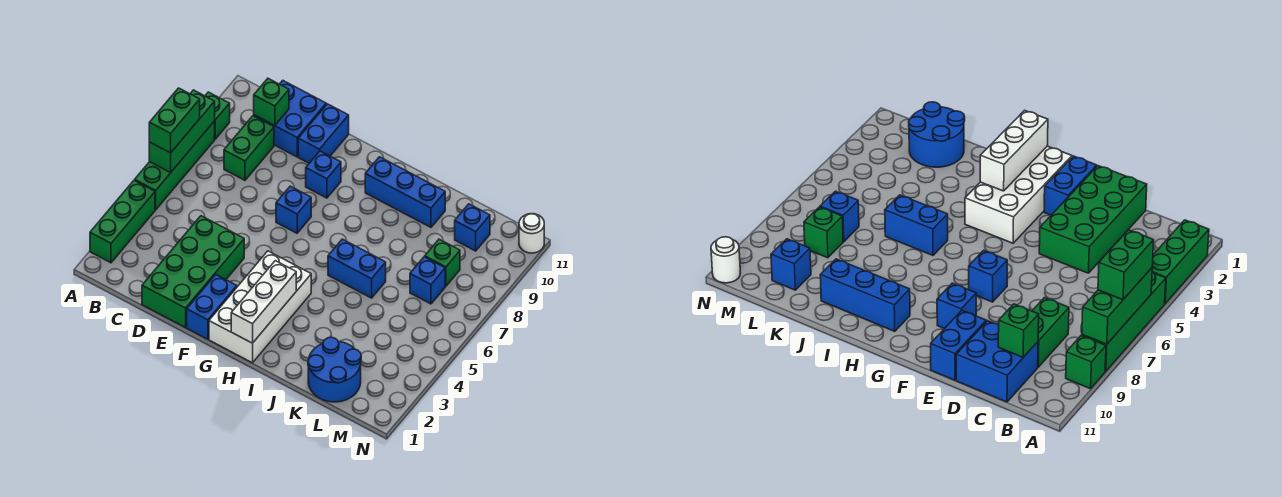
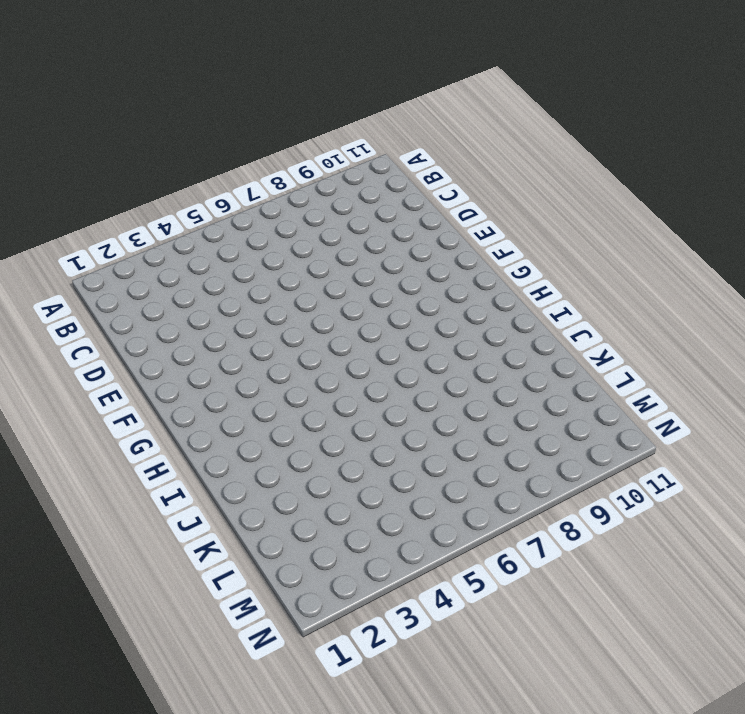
none -> green 1x3 brick [90,180,155,263]
none -> green 1x4 brick [135,121,215,210]
none -> green 1x1 brick [205,92,230,139]

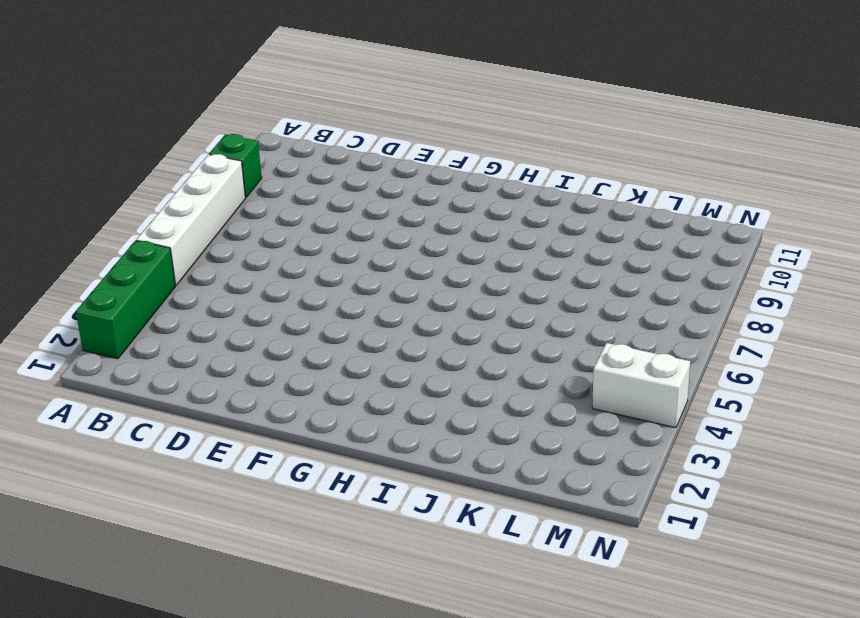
white 1x4 brick [136,154,245,286] -> green 1x4 brick [135,121,215,210]
white 1x2 brick [592,343,690,428] -> none
none -> green 1x2 brick [224,116,274,180]
none -> blue 2x2 brick [254,80,326,157]
none -> green 2x4 brick [142,216,244,328]

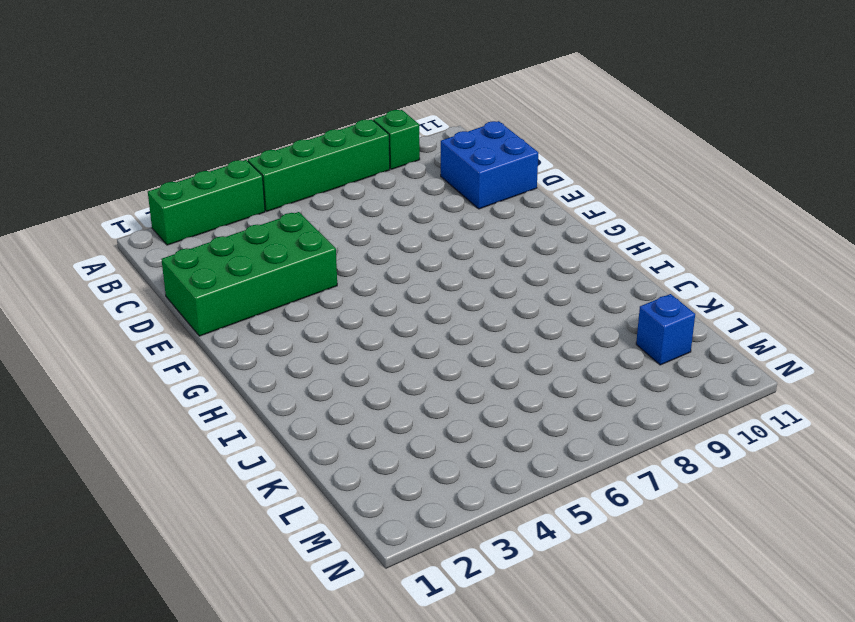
none -> green 1x2 brick [224,116,274,180]
none -> blue 1x2 brick [298,104,349,163]
none -> blue 1x2 brick [187,275,237,339]

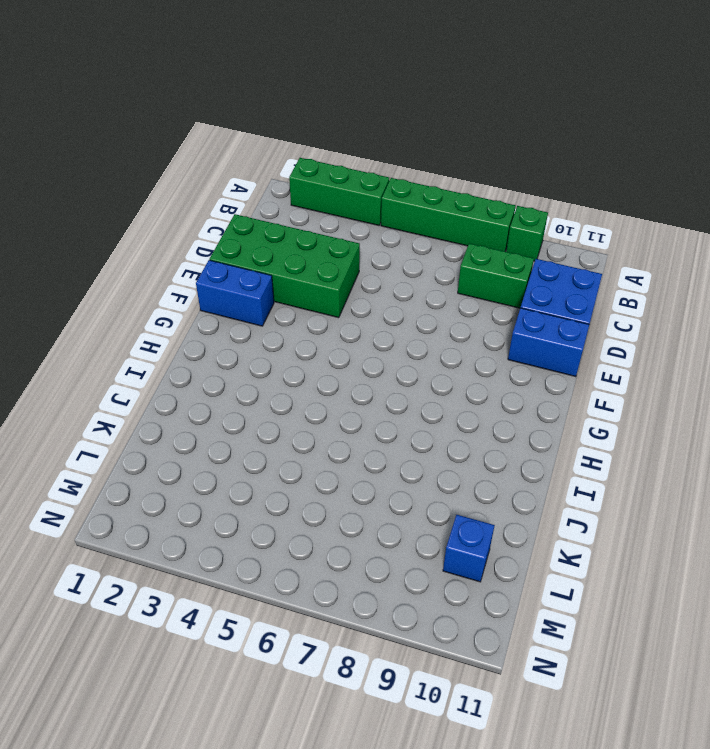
none -> blue 1x1 brick [276,186,311,233]
none -> blue 1x1 brick [306,151,341,198]
none -> white 2x4 brick [209,251,311,363]

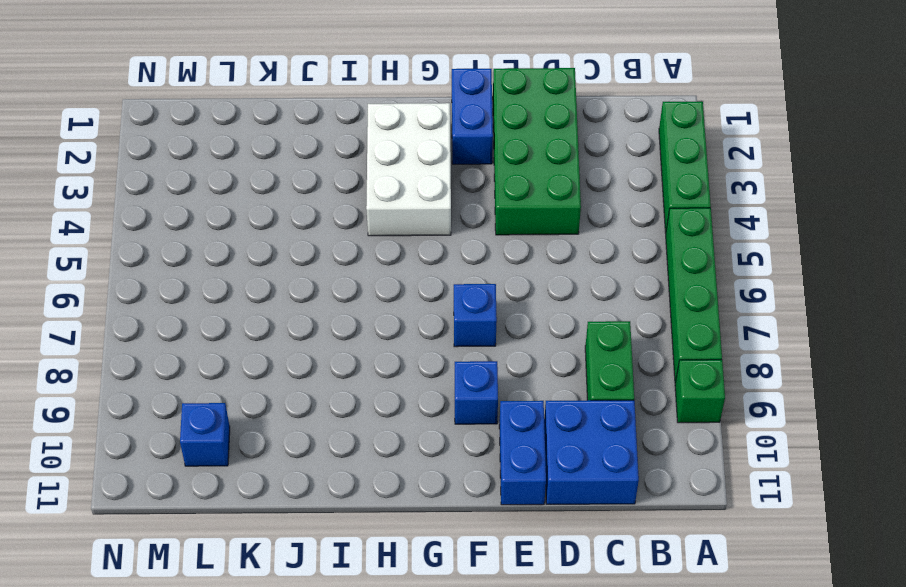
white 2x3 brick [366,103,451,236] -> white 2x4 brick [209,251,311,363]
none -> blue 1x3 brick [365,157,445,227]
none -> blue 1x2 brick [328,239,386,298]
none -> blue 2x2 round brick [308,337,361,402]

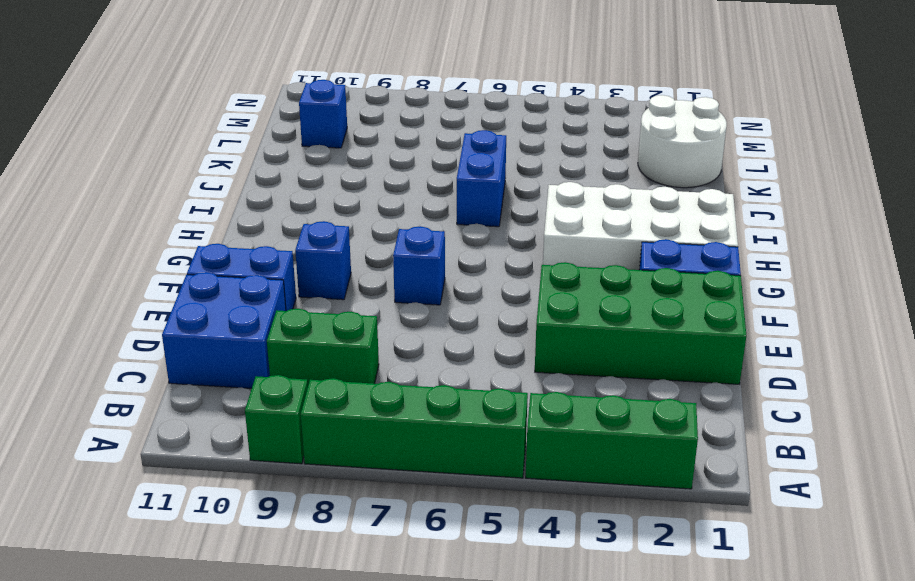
white 2x2 round brick [638,95,727,188] -> blue 2x2 round brick [308,337,361,402]
none -> blue 1x3 brick [365,157,445,227]
none -> blue 1x1 brick [410,257,445,304]
none -> green 1x1 brick [425,239,460,286]

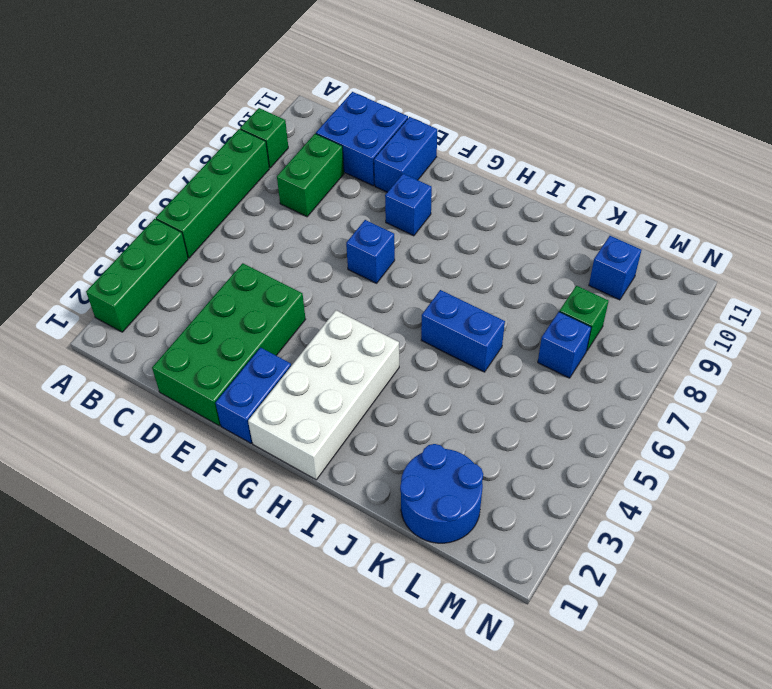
none -> blue 1x3 brick [365,157,445,227]
none -> white 1x1 round brick [519,214,544,253]
none -> green 1x3 brick [149,90,215,173]

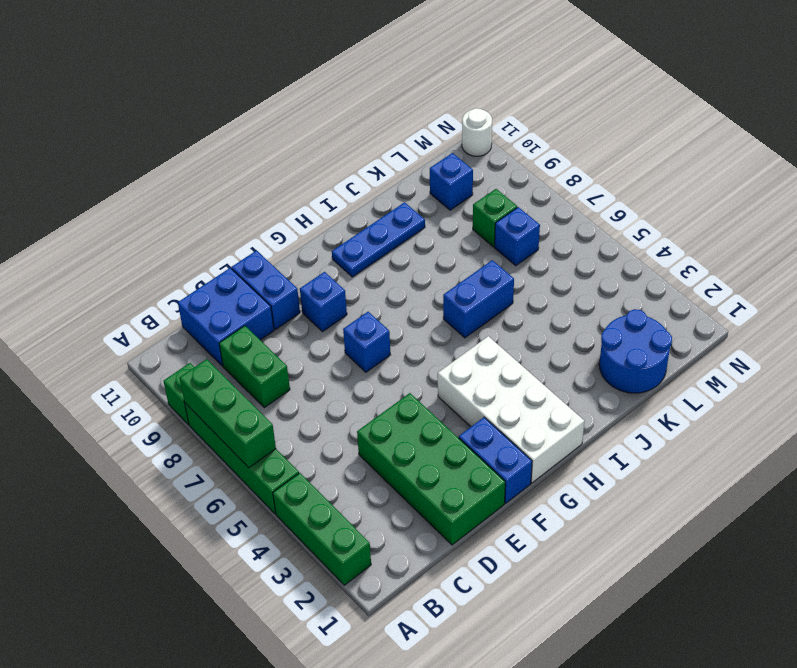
blue 1x3 plate [332,202,425,277] -> blue 1x3 brick [365,157,445,227]
none -> green 1x1 brick [254,78,289,126]
none -> white 1x3 brick [231,261,296,343]
none -> green 1x2 brick [149,88,200,153]

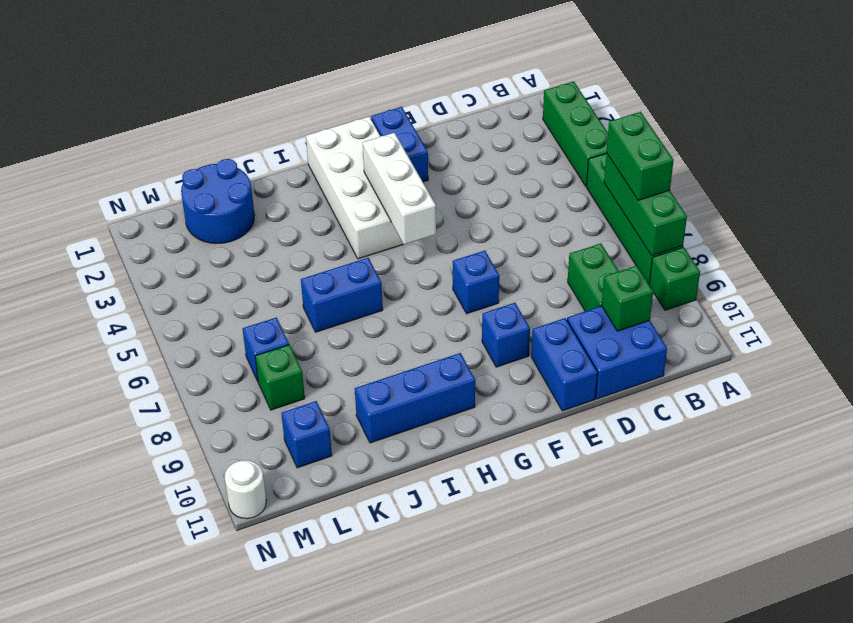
white 1x3 brick [363,133,436,244] -> white 1x3 brick moved to [231,261,296,343]
none -> green 2x4 brick [142,216,244,328]

